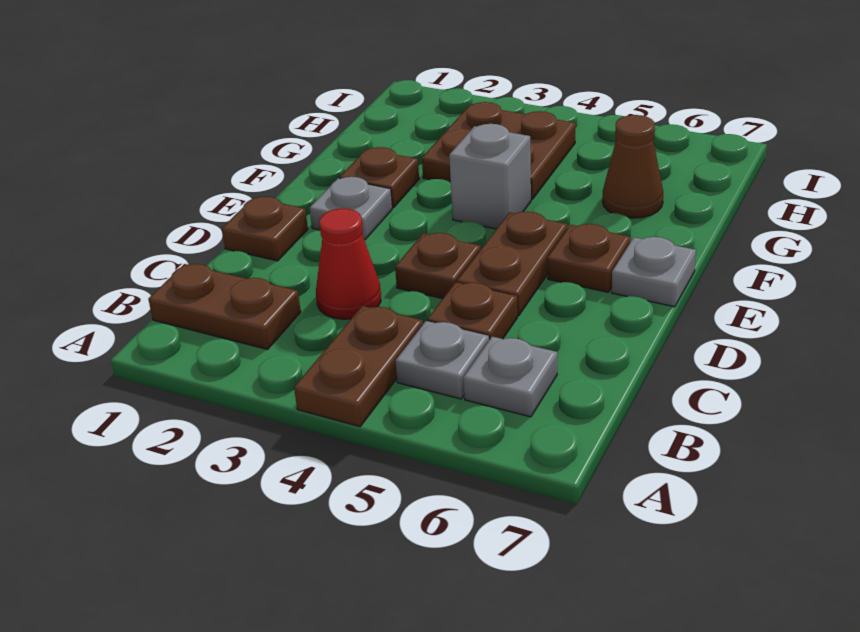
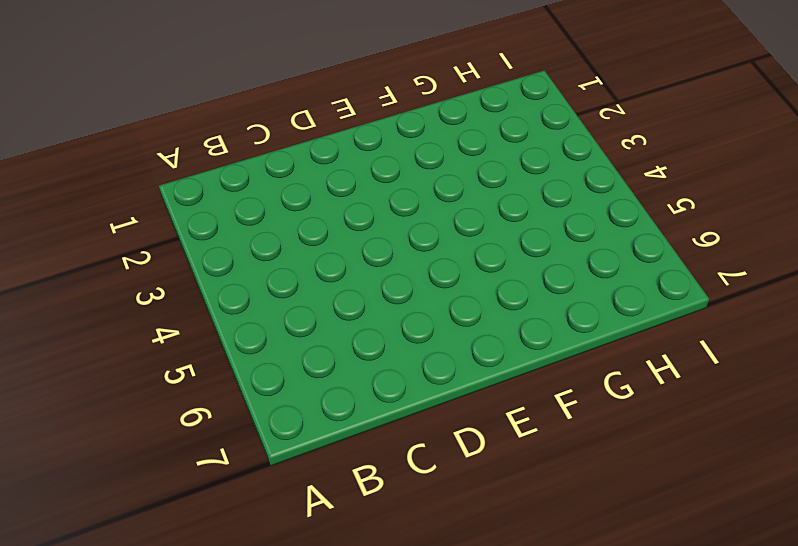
none -> brown 1x2 plate [294,306,423,427]
none -> brown 1x2 plate [148,264,301,349]
none -> grey 1x1 plate [395,321,489,399]

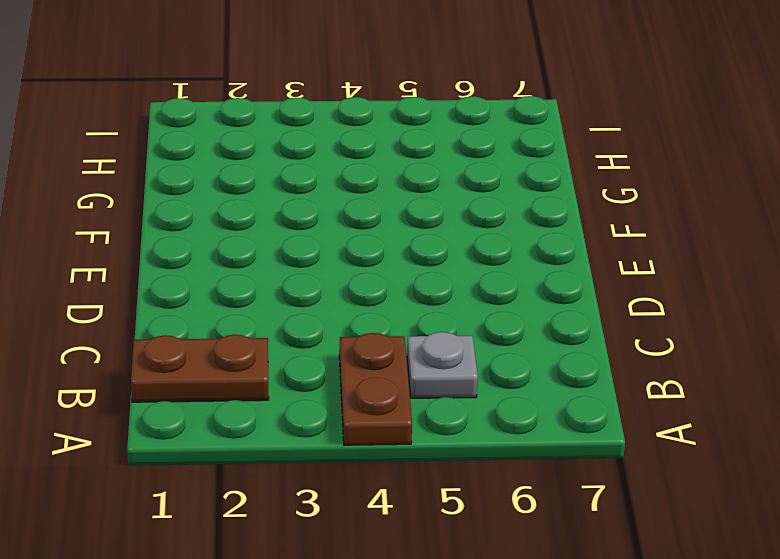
none -> grey 1x1 plate [463,337,557,417]
none -> red 1x1 cone [316,208,381,319]
none -> brown 1x1 plate [427,282,517,340]

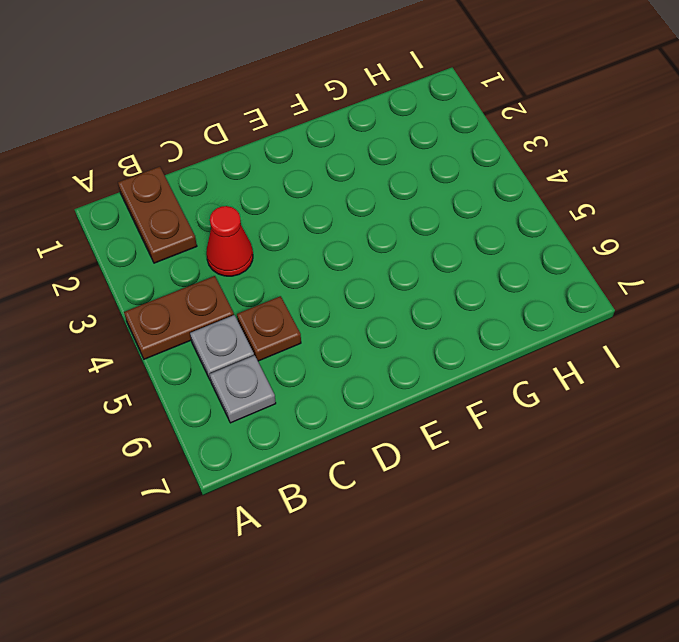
none -> brown 1x1 plate [222,196,308,261]
none -> brown 1x1 plate [395,233,481,299]
none -> brown 1x2 plate [457,212,568,316]

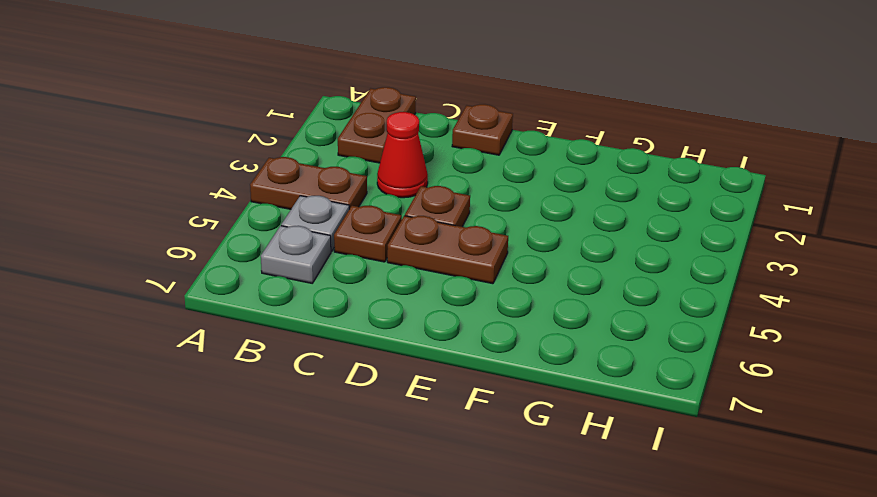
none -> grey 1x1 plate [310,177,392,240]
none -> brown 1x1 plate [547,224,631,292]
none -> grey 1x1 plate [612,237,696,307]

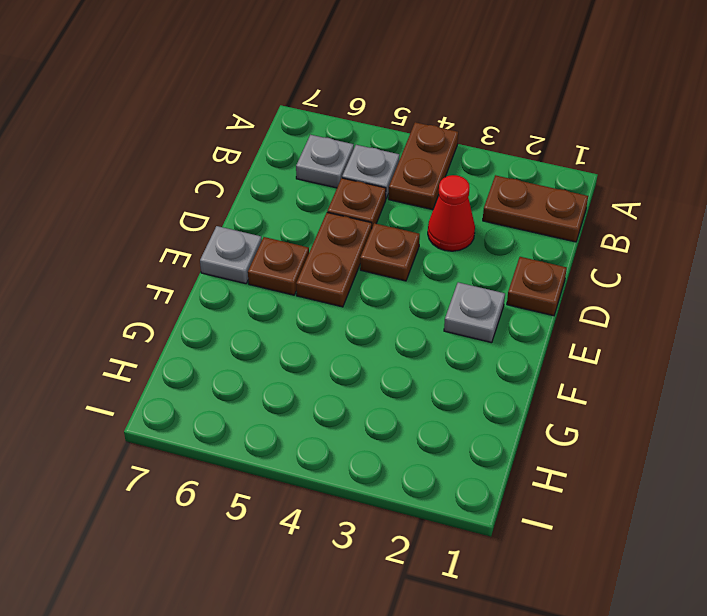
none -> brown 1x1 plate [340,147,419,208]
none -> grey 1x1 brick [449,124,531,229]
none -> brown 2x2 plate [422,102,576,199]

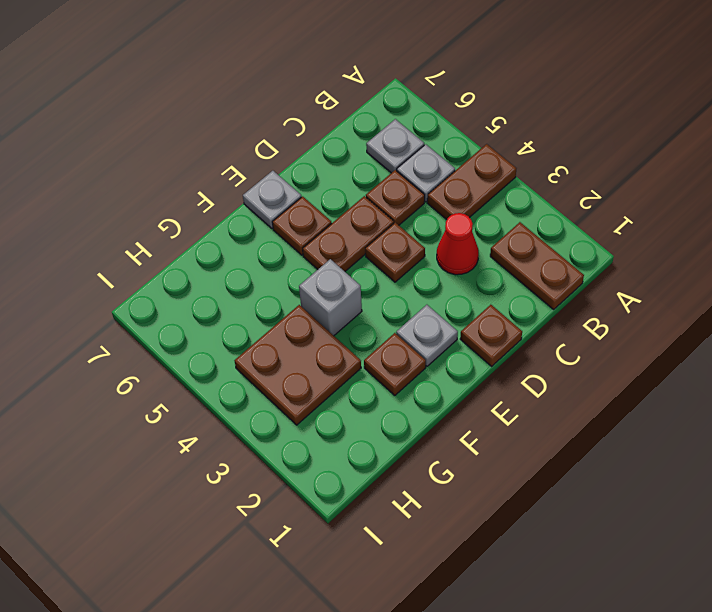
none -> brown 1x1 cone [603,115,663,218]

